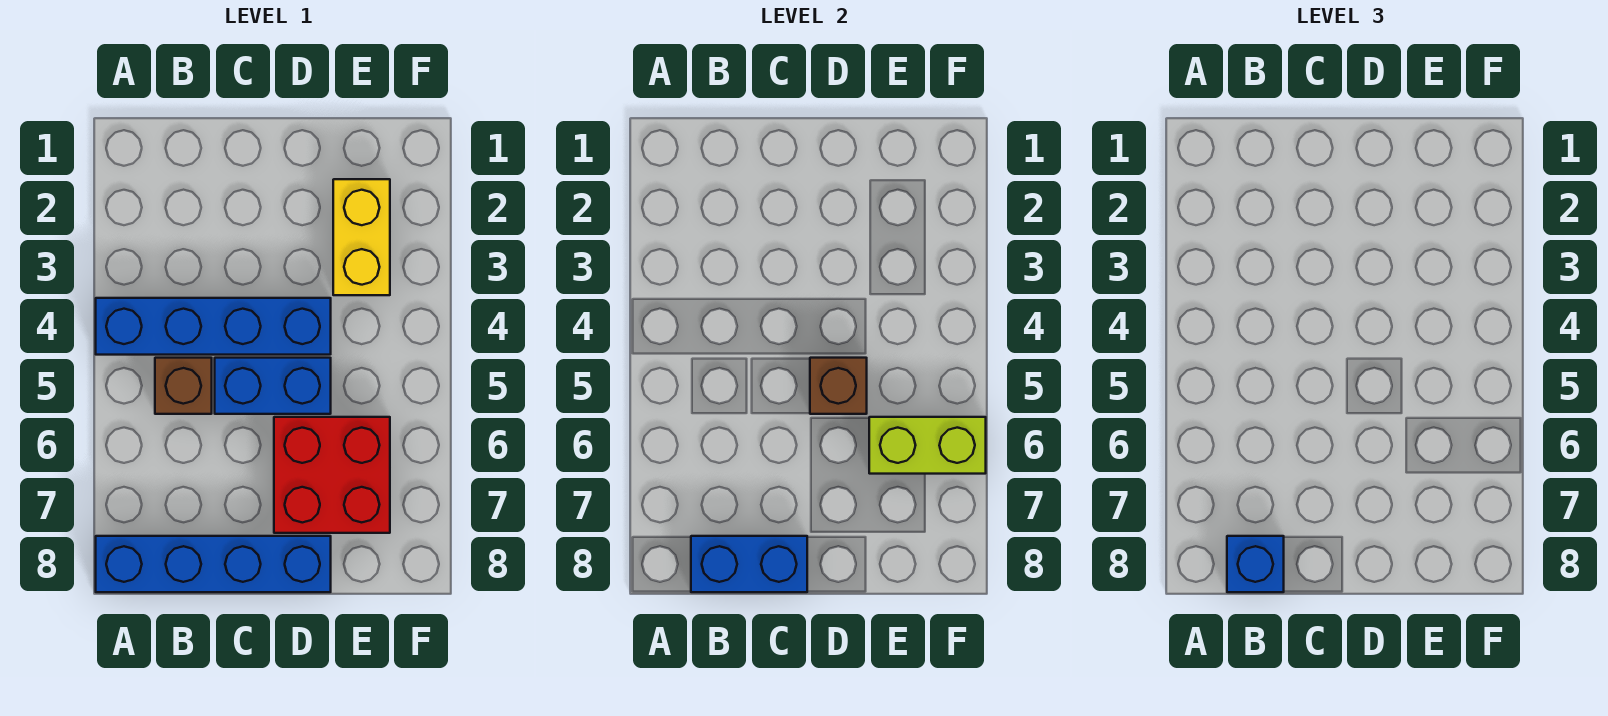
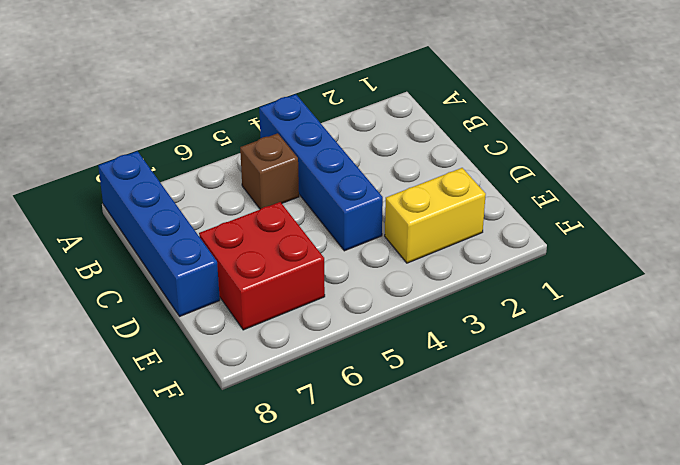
none -> blue 1x2 brick [215,358,331,414]
none -> blue 1x2 brick [691,536,807,592]

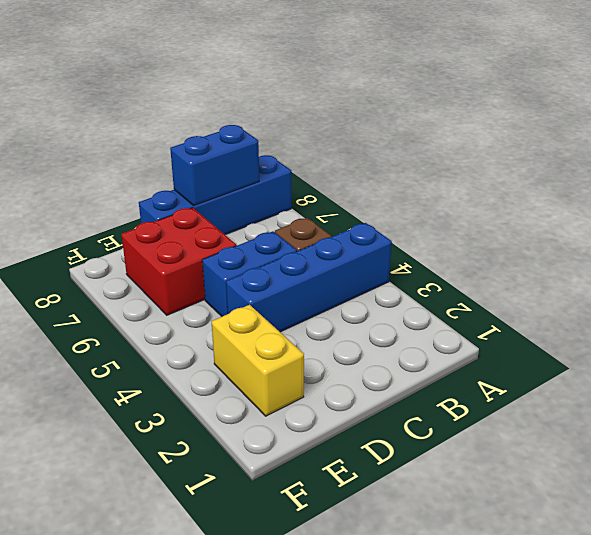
none -> brown 1x1 brick [810,358,867,414]
none -> lime 1x2 brick [869,417,986,474]

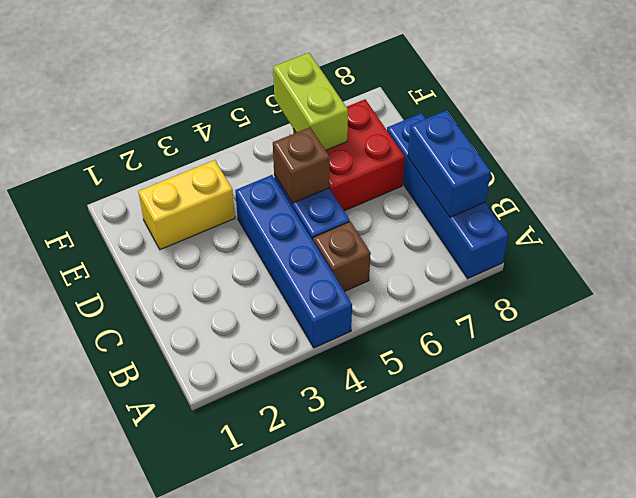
none -> blue 1x1 brick [1227,536,1284,592]

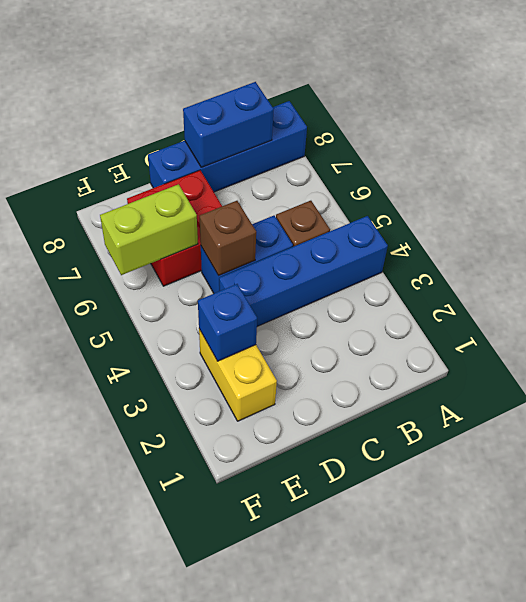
blue 1x1 brick [198,284,257,361] -> blue 1x1 brick moved to [1227,536,1284,592]

